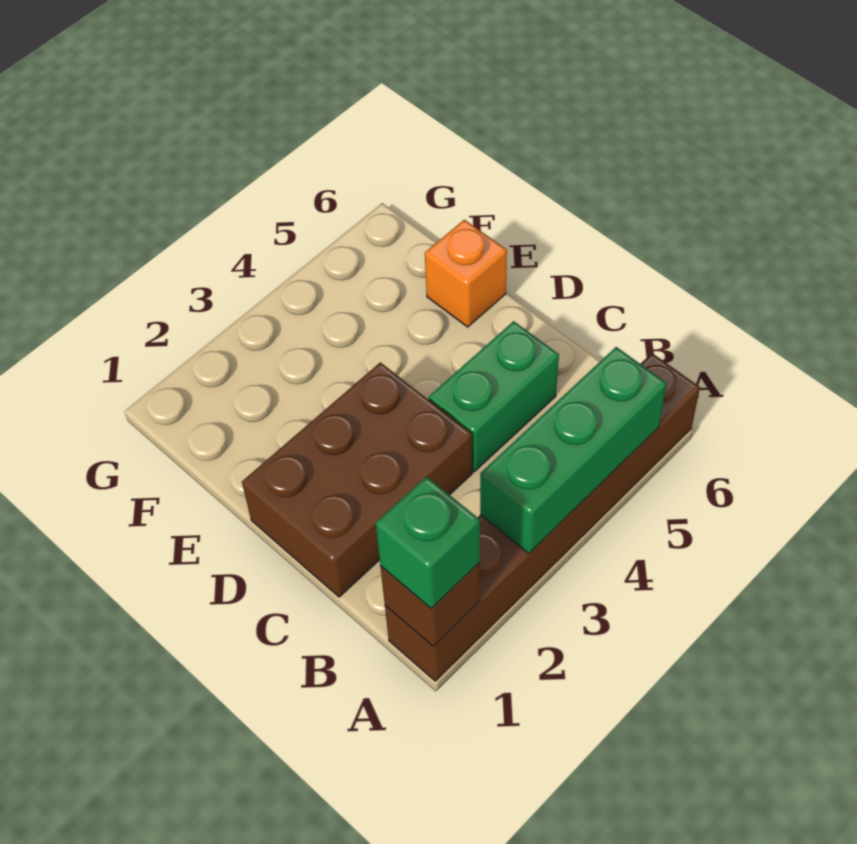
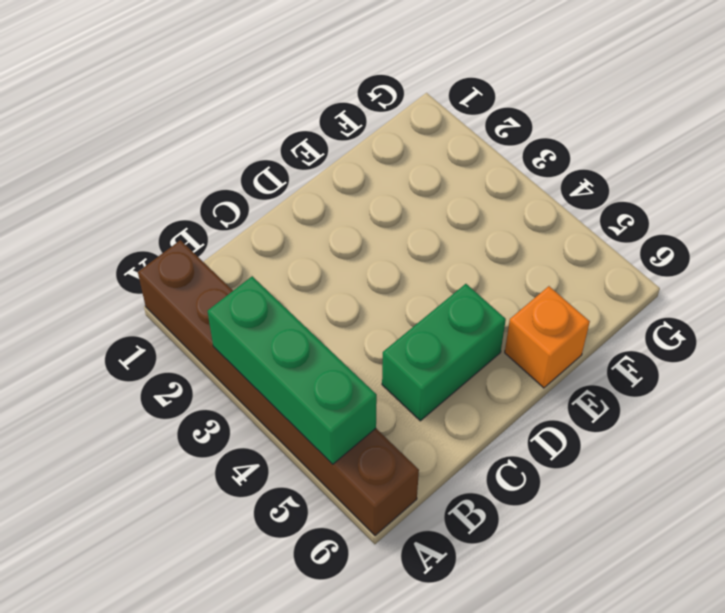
green 1x2 brick [382,284,506,421] -> green 1x2 brick turned to [429,321,559,472]
none -> brown 2x3 brick [242,362,472,597]
none -> brown 1x1 brick [380,563,480,647]

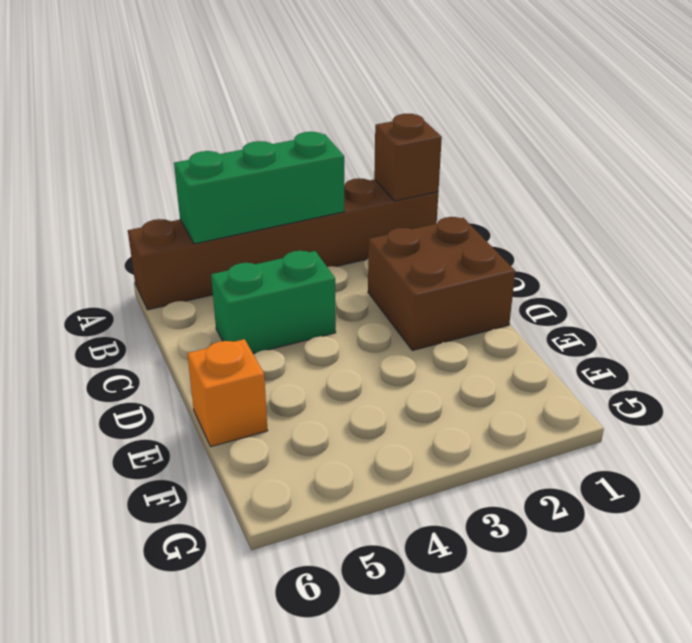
brown 2x2 brick [368,217,515,350] -> brown 2x3 brick [242,362,472,597]
none -> green 1x1 brick [376,477,480,608]

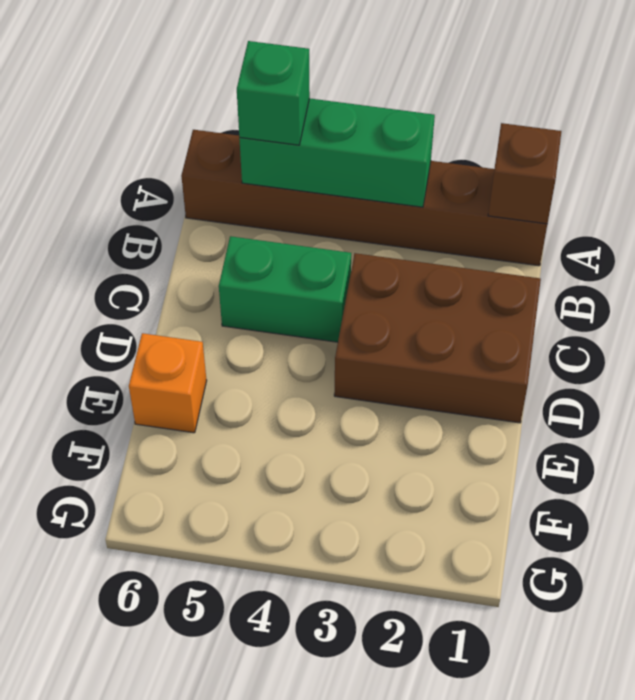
green 1x1 brick [237,41,310,145] -> green 1x1 brick moved to [376,477,480,608]

